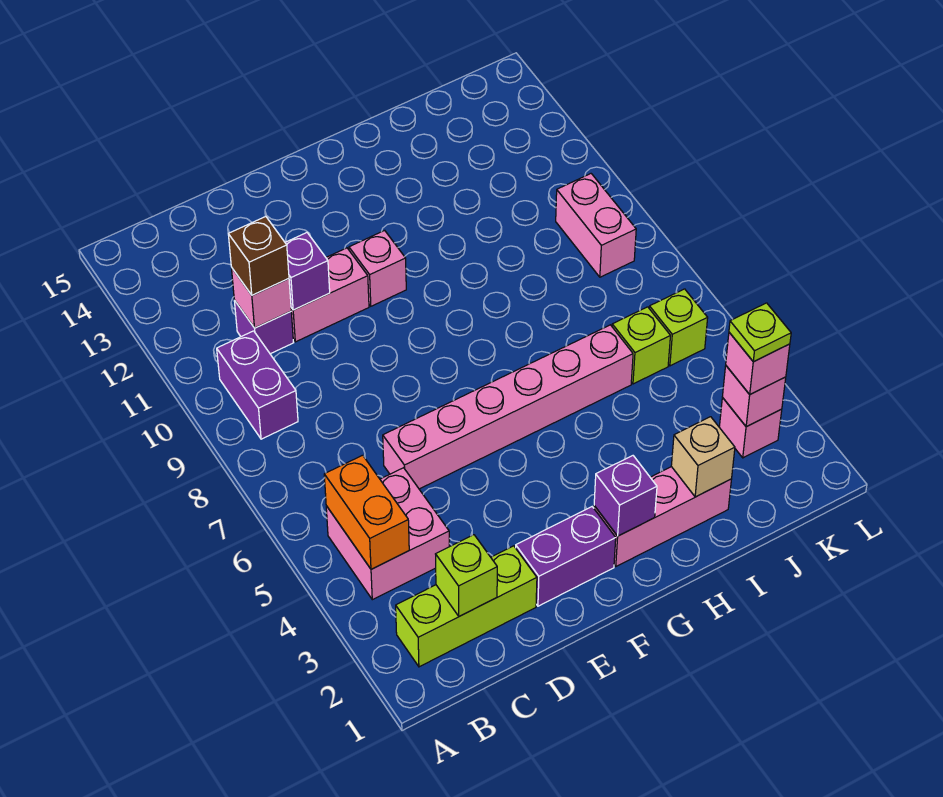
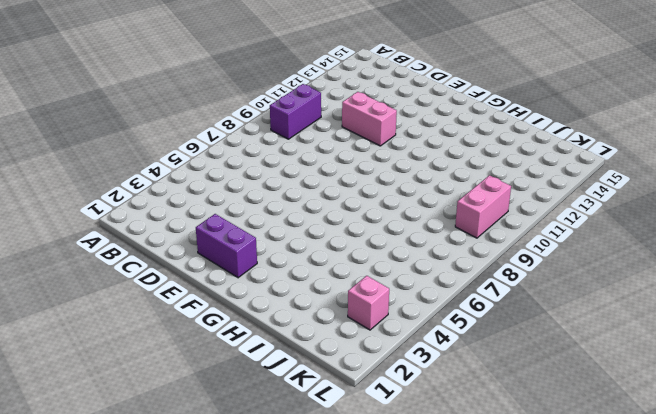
none -> lime 1x3 brick [396,546,537,667]
none -> pink 2x2 brick [326,468,449,600]
none -> purple 1x1 brick [234,300,294,354]

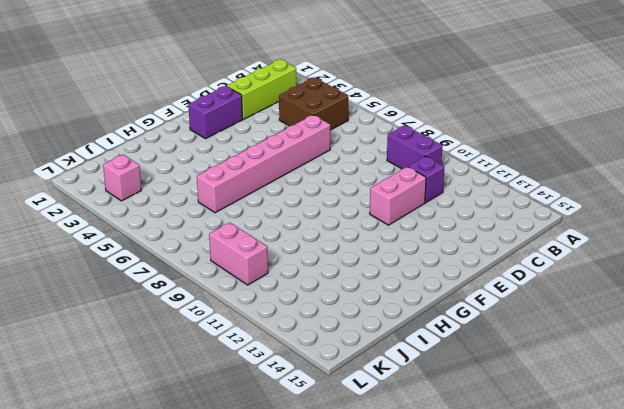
brown 2x2 brick [279,78,348,130] -> pink 2x2 brick [326,468,449,600]
none -> pink 1x1 brick [349,230,406,306]
none -> pink 1x3 brick [594,467,732,566]
none -> lime 1x1 brick [612,307,670,384]

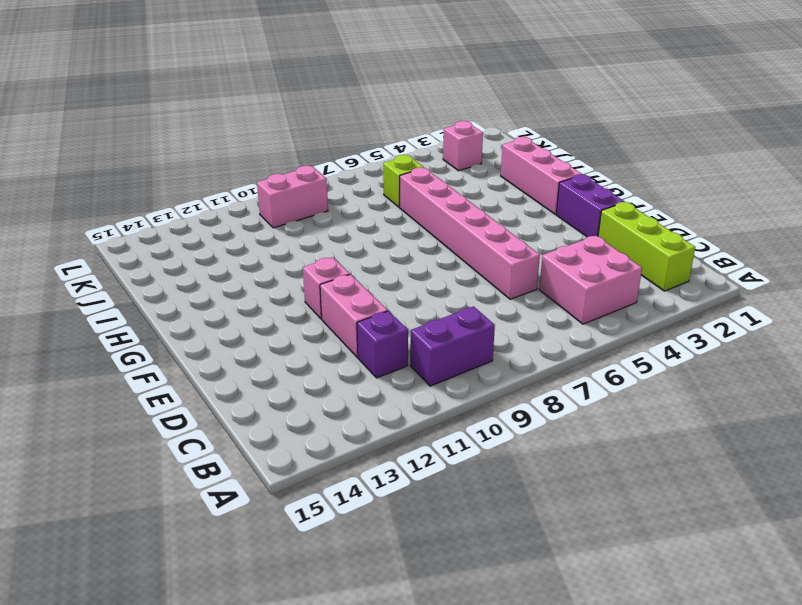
none -> lime 1x1 brick [649,289,708,366]
none -> orange 1x2 brick [324,455,409,569]
none -> lime 1x1 brick [436,535,497,616]

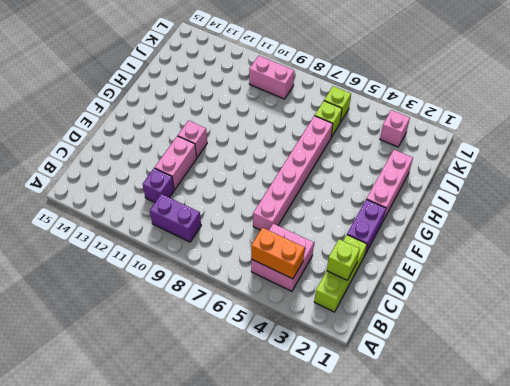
none -> pink 1x1 brick [231,267,291,328]
none -> purple 1x1 brick [285,233,330,310]
none -> purple 1x1 brick [594,456,657,536]

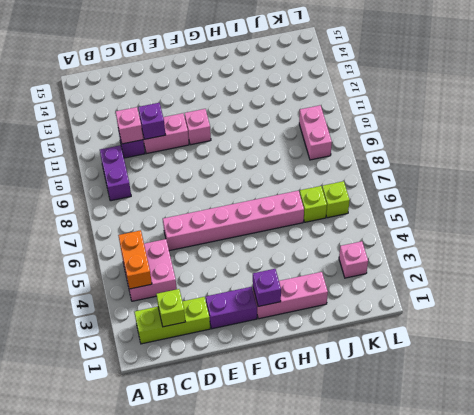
none -> tan 1x1 brick [671,417,735,497]
none -> pink 1x1 brick [722,366,786,427]
none -> brown 1x1 brick [228,216,289,295]

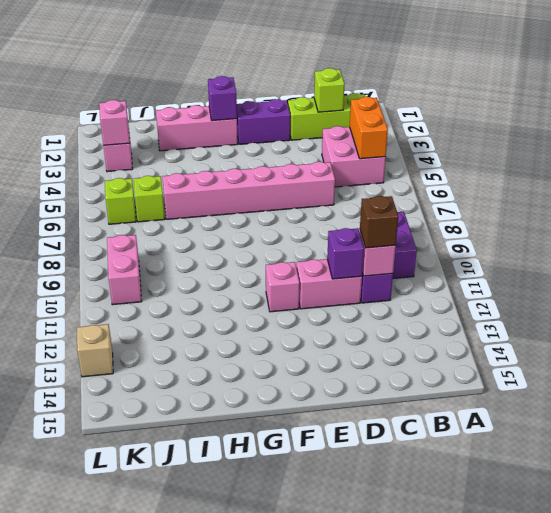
tan 1x1 brick [77,324,113,377] -> tan 1x1 brick moved to [671,417,735,497]
none -> pink 1x1 brick [726,332,790,394]
none -> lime 1x1 plate [729,303,791,362]

